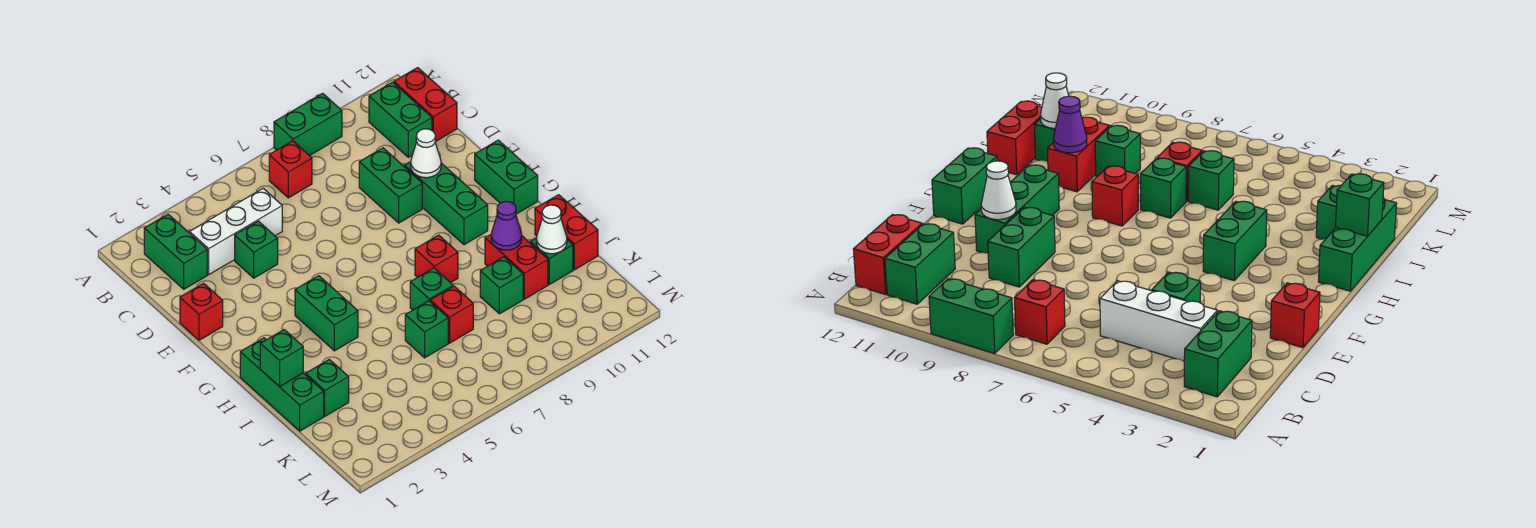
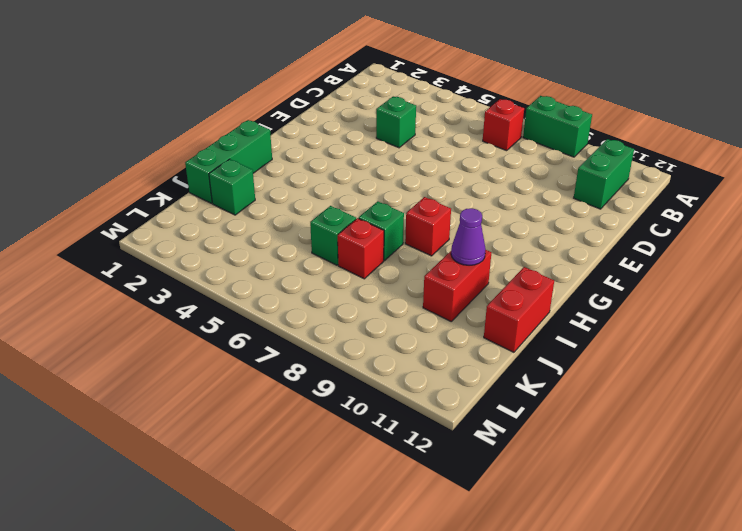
none -> green 1x2 brick [144,214,207,289]
none -> red 1x2 brick [394,68,457,142]
none -> white 1x3 brick [190,188,282,274]

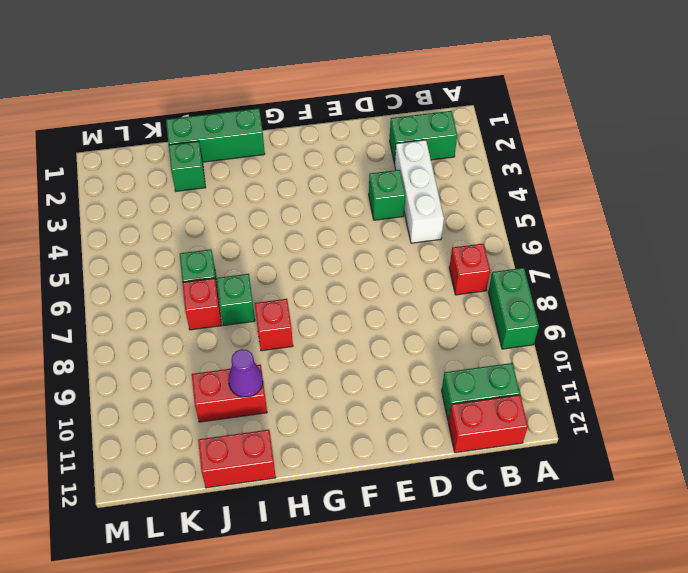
none -> green 1x2 brick [359,148,422,223]
none -> red 1x1 brick [180,283,223,340]
none -> green 1x3 brick [404,162,488,245]

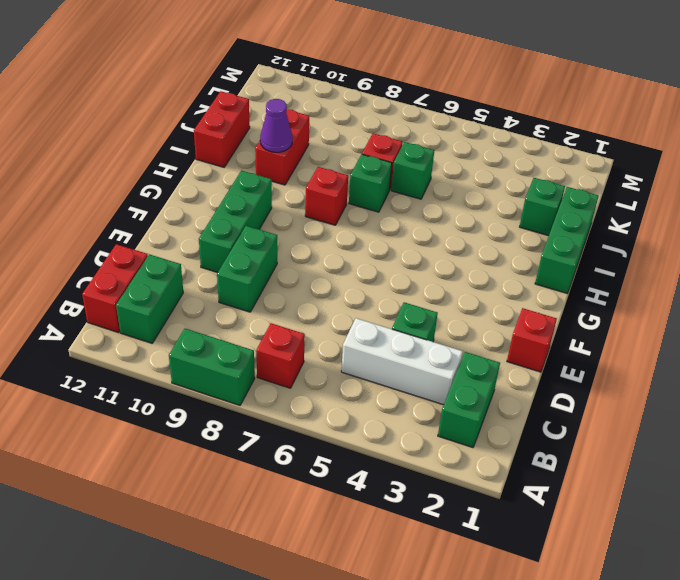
none -> green 1x2 brick [475,140,538,214]
none -> green 1x2 brick [295,276,358,351]
none -> green 1x1 brick [480,257,523,314]

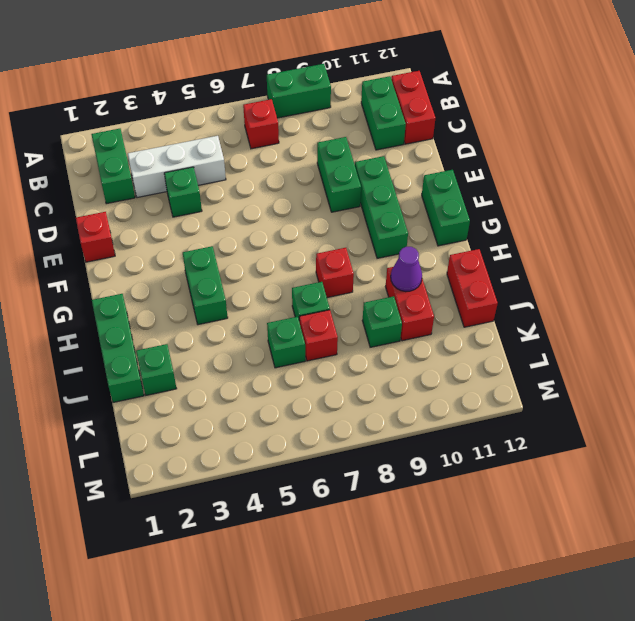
none -> green 1x1 brick [530,238,573,284]
none -> white 1x1 cone [411,129,441,178]
none -> green 1x1 brick [260,330,303,387]

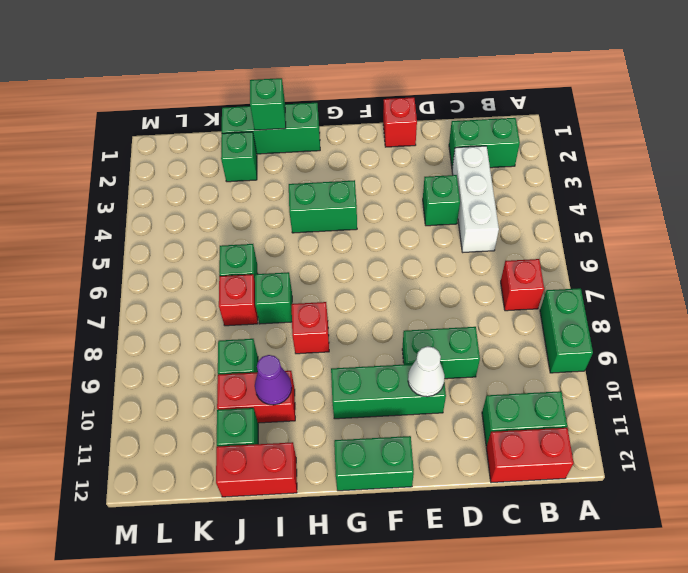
none -> white 1x1 cone [536,205,567,254]

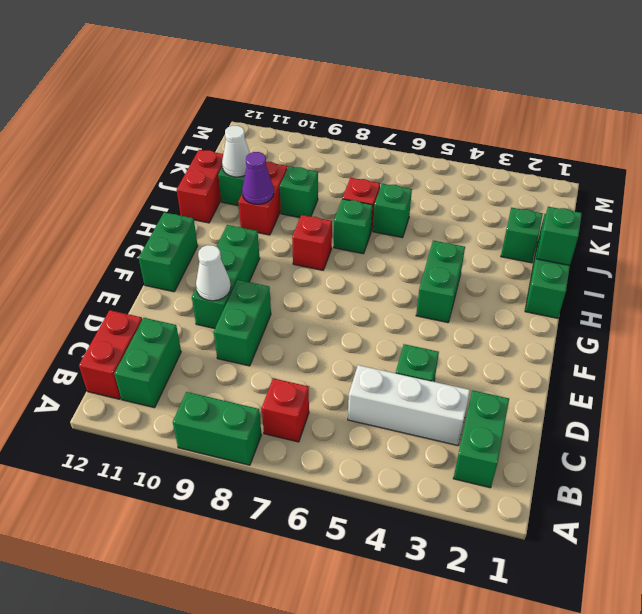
none -> red 1x1 brick [180,283,223,340]

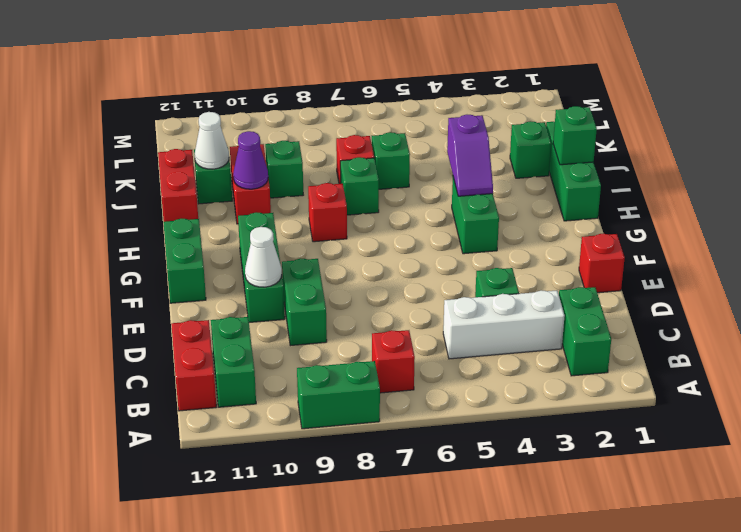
purple 1x2 slope [447,115,493,196] -> none

